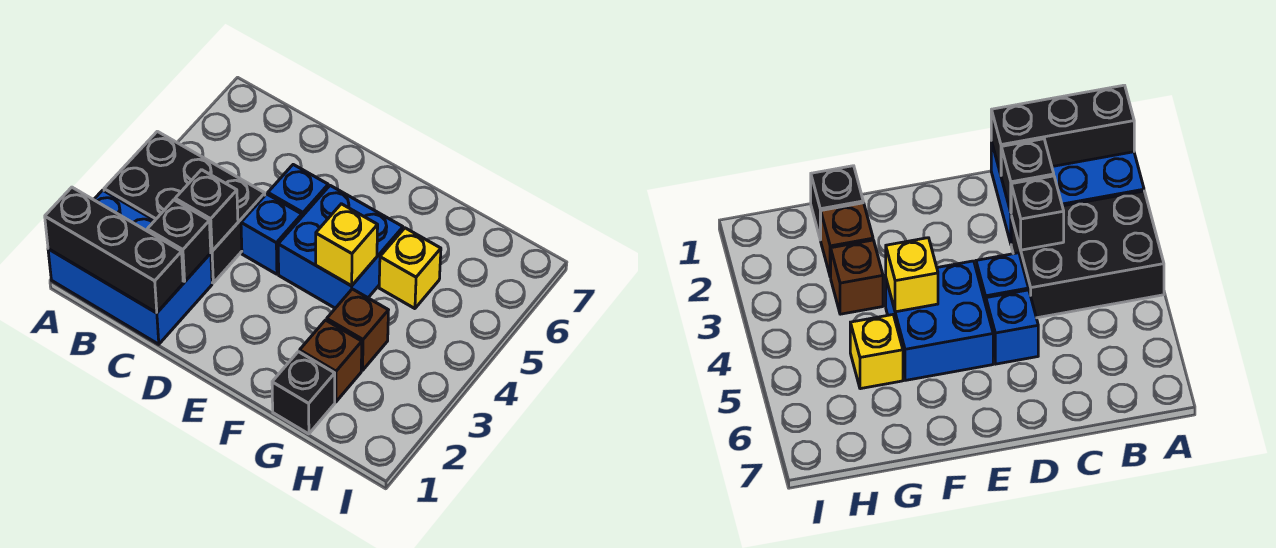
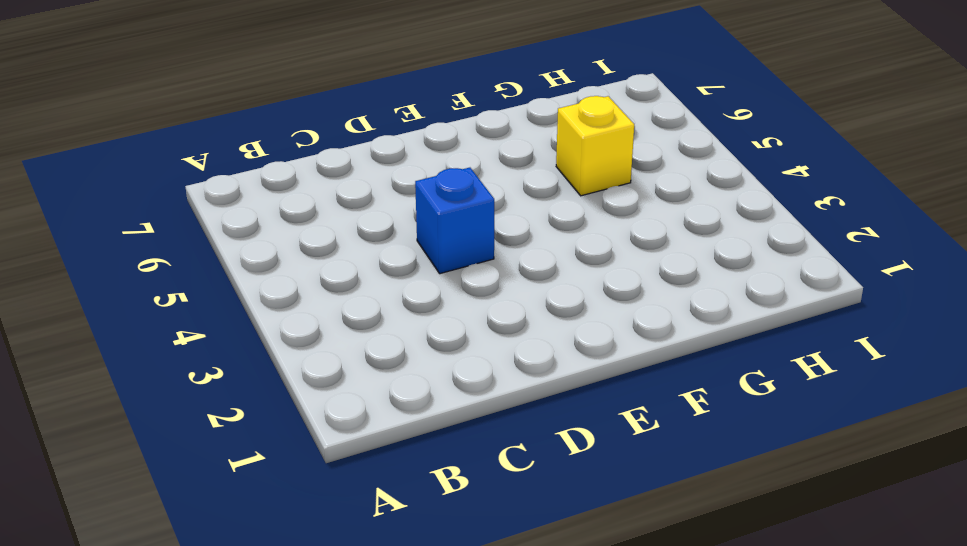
none -> blue 2x3 brick [48,190,212,344]
none -> black 2x3 brick [104,131,265,283]
none -> blue 1x1 brick [268,165,328,216]

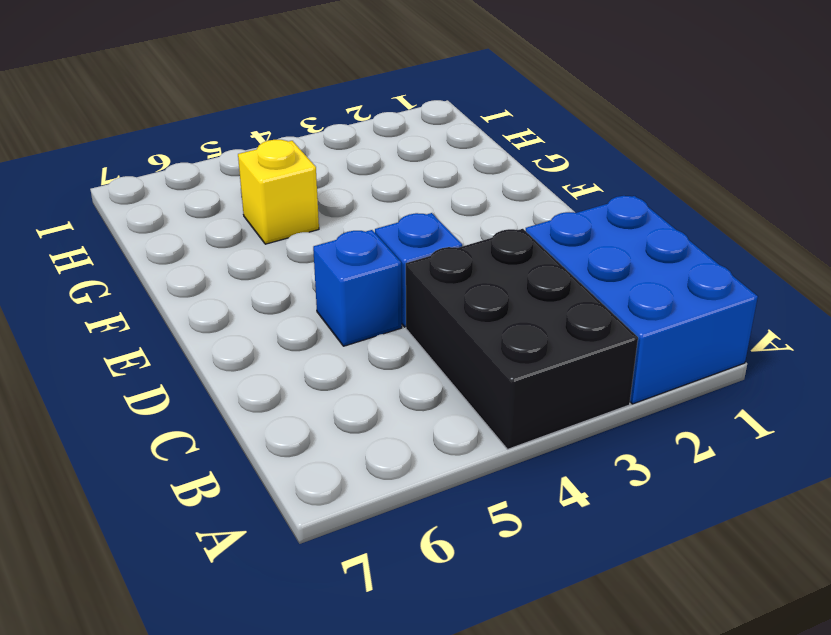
none -> blue 2x2 brick [278,186,403,308]
none -> black 1x1 brick [272,352,335,434]
none -> brown 1x1 brick [300,320,362,402]

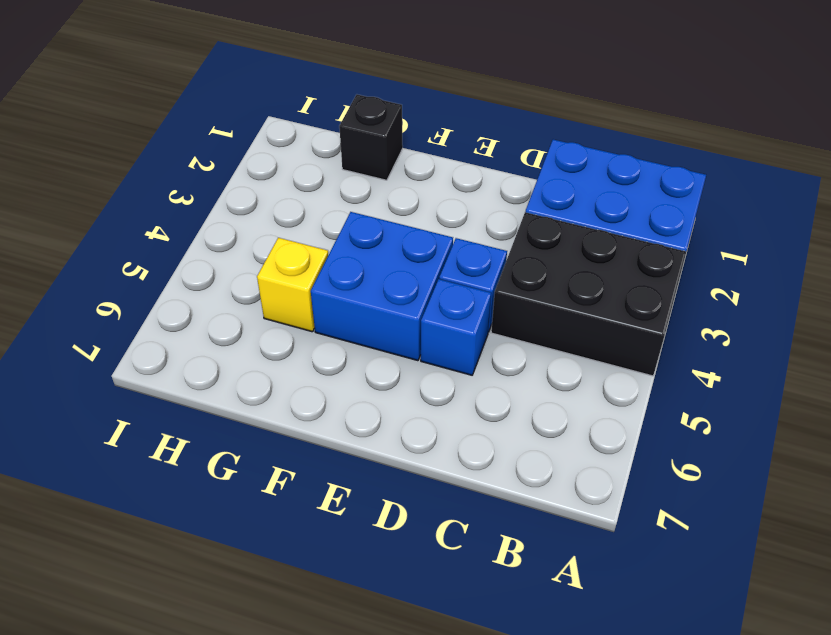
none -> brown 1x1 brick [300,320,362,402]
none -> brown 1x1 brick [327,289,388,370]
none -> black 1x3 brick [45,187,183,313]

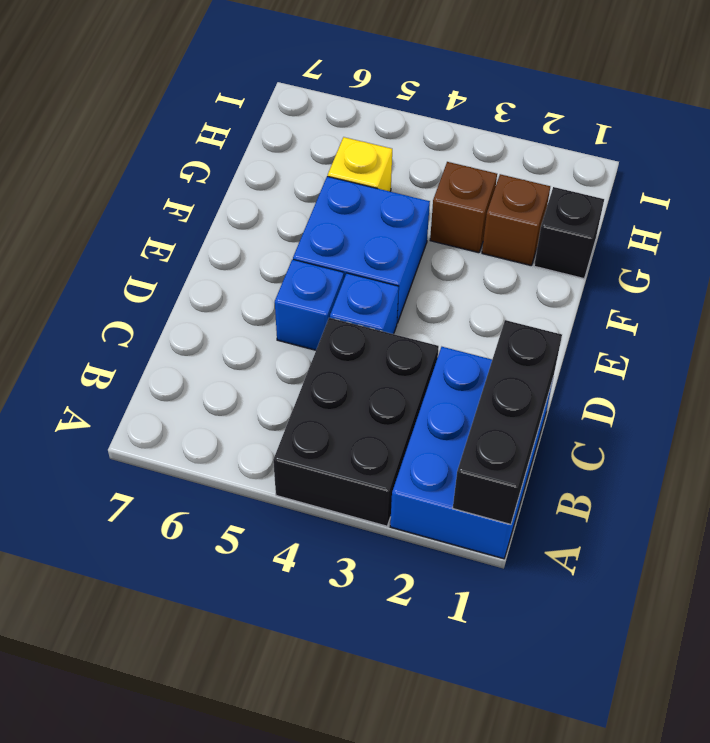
none -> black 1x1 brick [147,200,211,282]
none -> black 1x1 brick [175,170,238,251]
none -> yellow 1x1 brick [316,204,378,286]

